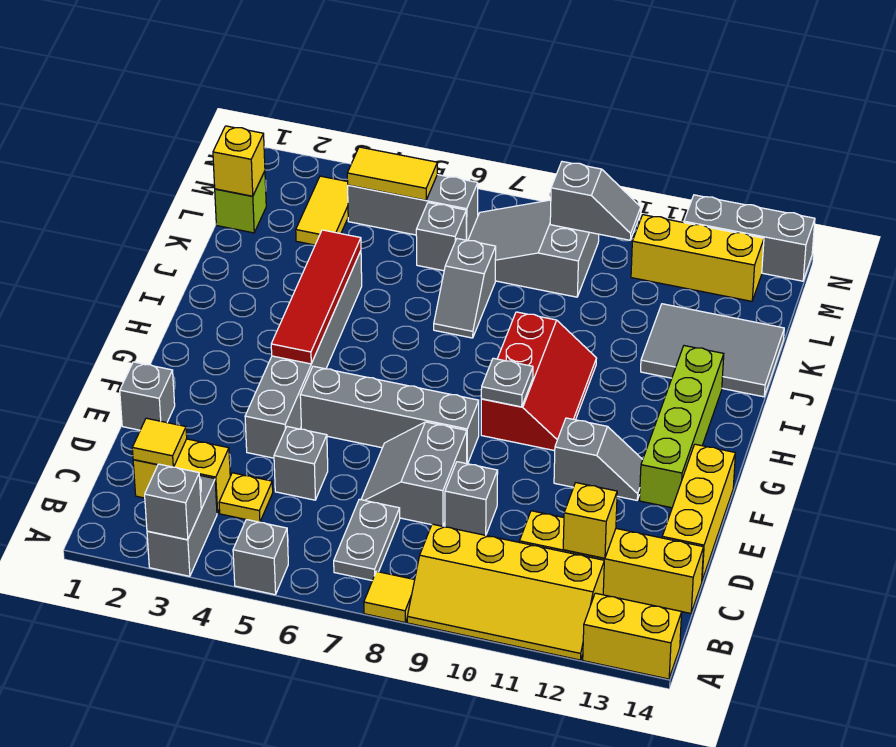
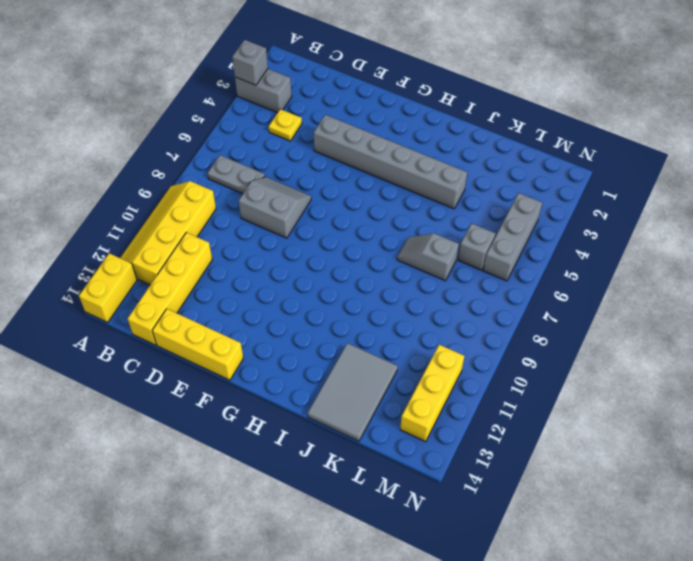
none -> grey 1x1 brick [233,520,288,595]
none -> yellow 1x1 tile [364,571,415,622]
none -> yellow 1x2 brick [133,439,230,513]
none -> grey 1x1 brick [274,427,328,500]

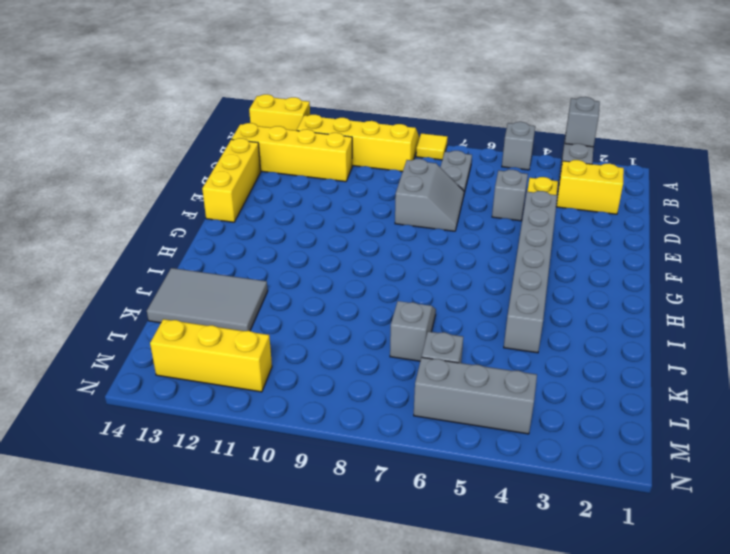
none -> grey 1x1 brick [445,462,498,535]
none -> grey 1x1 brick [120,362,175,430]
none -> grey 1x4 brick [300,366,479,464]
none -> grey 1x2 slope [554,418,643,500]

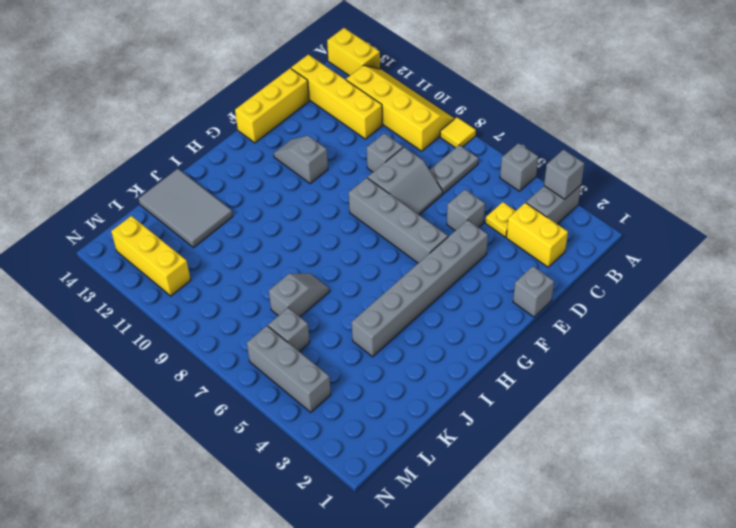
none -> lime 1x4 brick [639,346,724,508]
none -> red 2x3 slope [481,312,597,451]
none -> lime 1x1 brick [215,171,266,233]
none -> yellow 1x2 tile [296,176,348,245]

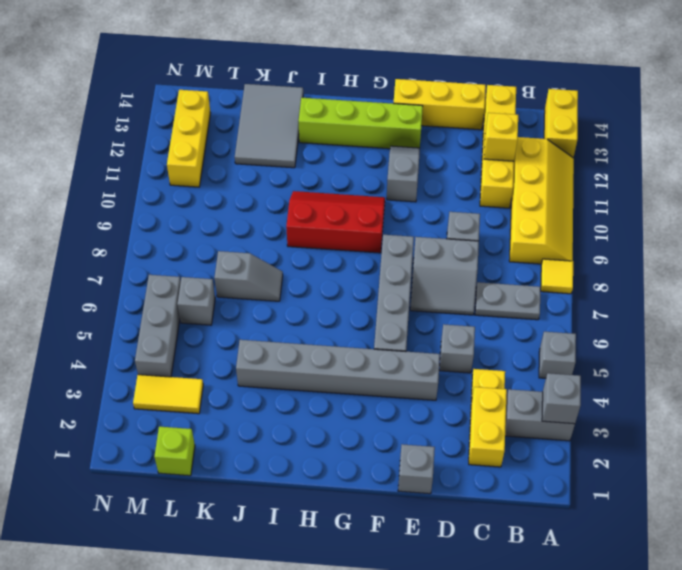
none -> grey 2x3 slope [468,200,599,297]
none -> grey 1x3 brick [684,195,815,281]
none -> yellow 1x1 tile [132,418,187,467]
none -> red 1x4 tile [271,230,361,364]

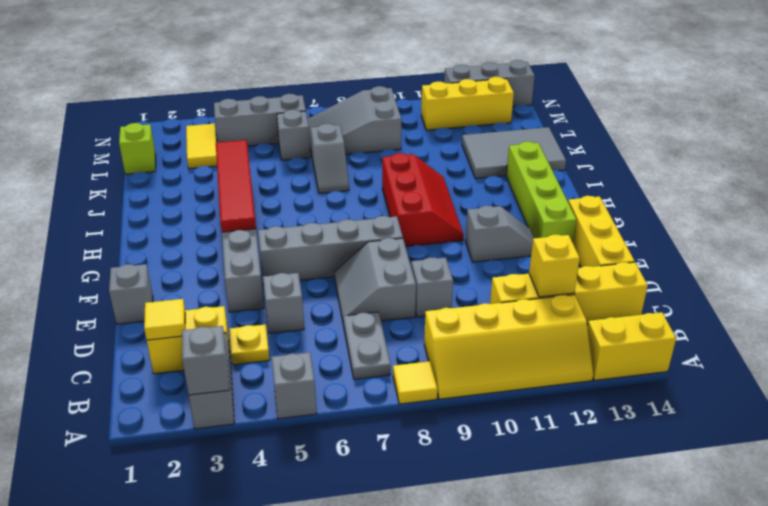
none -> grey 1x1 plate [481,358,533,407]
none -> yellow 1x1 brick [213,126,265,196]
none -> yellow 1x2 tile [347,147,437,200]
none -> grey 1x2 slope [550,162,641,240]

